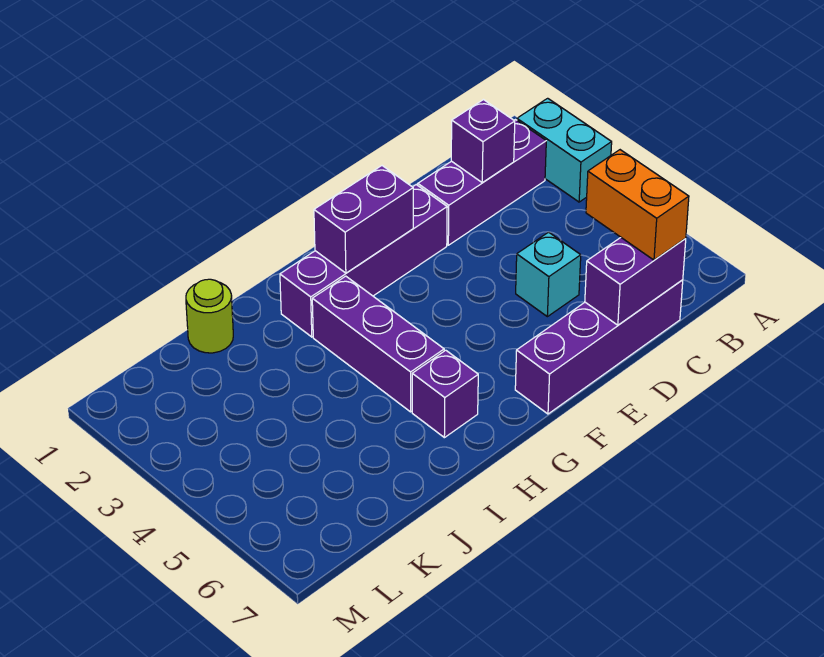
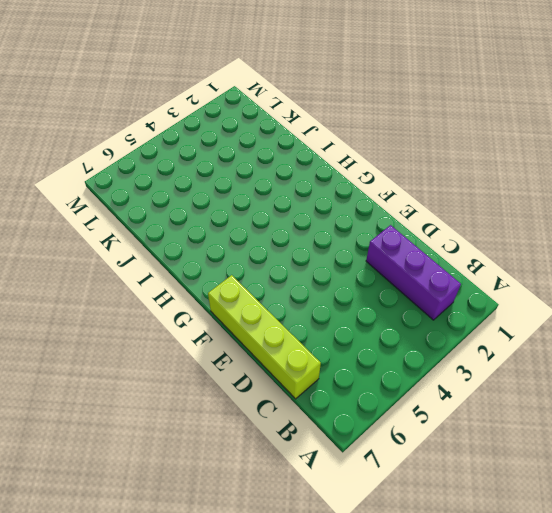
lime 1x4 brick [208,275,321,399] -> purple 1x4 brick [515,280,683,414]
none -> cyan 1x2 brick [517,98,612,202]
none -> cyan 1x1 brick [516,232,581,317]
none -> purple 1x4 brick [280,185,447,337]

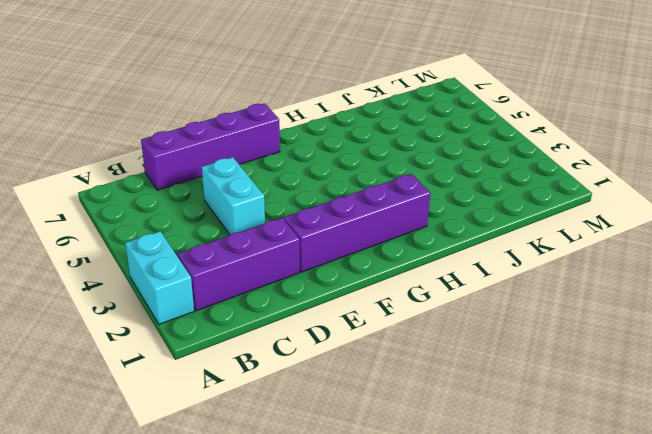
cyan 1x2 brick [202,157,265,235] -> cyan 1x1 brick [516,232,581,317]
none -> purple 1x3 brick [312,276,444,412]
none -> purple 1x1 brick [412,350,478,438]
none -> lime 1x1 round brick [186,279,233,353]

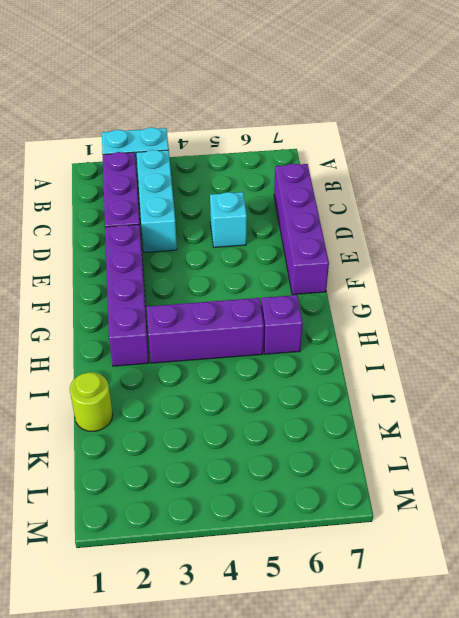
cyan 1x3 brick [137,150,177,252] -> none
none -> purple 1x1 brick [451,100,515,182]
none -> purple 1x2 brick [585,238,686,325]
none -> purple 1x2 brick [314,166,413,273]

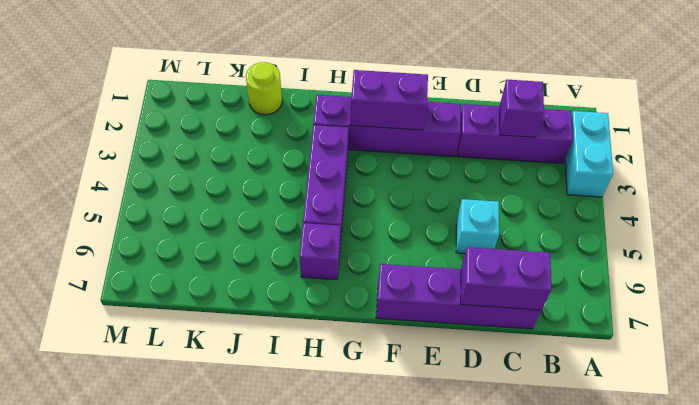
none -> orange 1x2 brick [586,150,689,260]

